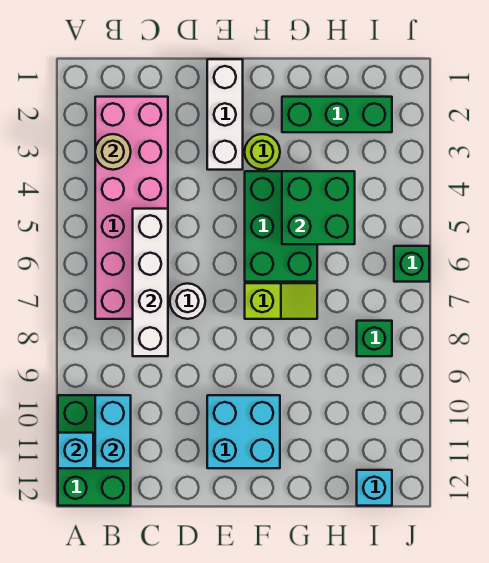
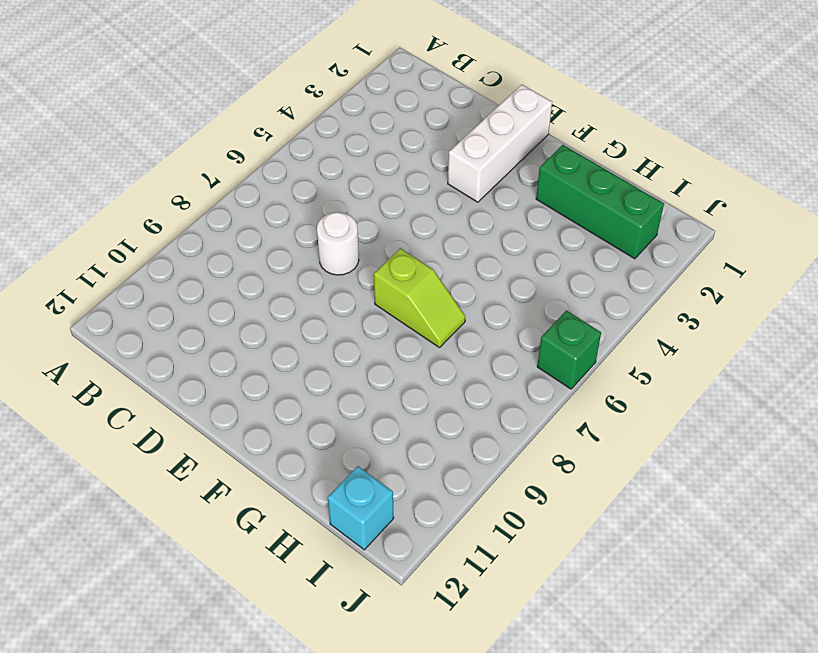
none -> green 2x3 brick [58,395,131,506]
none -> pink 2x6 brick [95,97,168,319]
none -> cyan 2x2 brick [207,395,280,468]

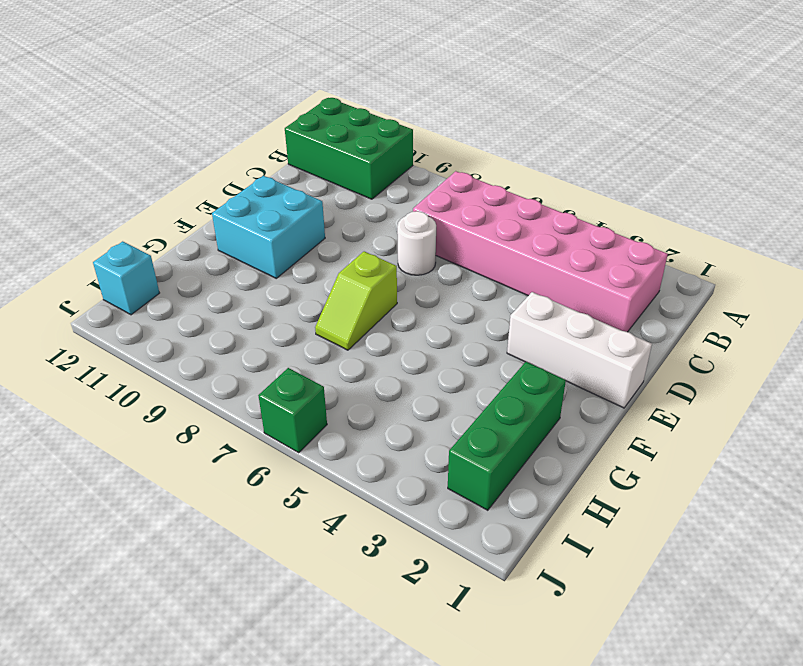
none -> lime 1x1 round brick [245,134,280,170]
none -> green 2x3 brick [245,171,317,282]
none -> green 1x1 brick [357,321,392,356]

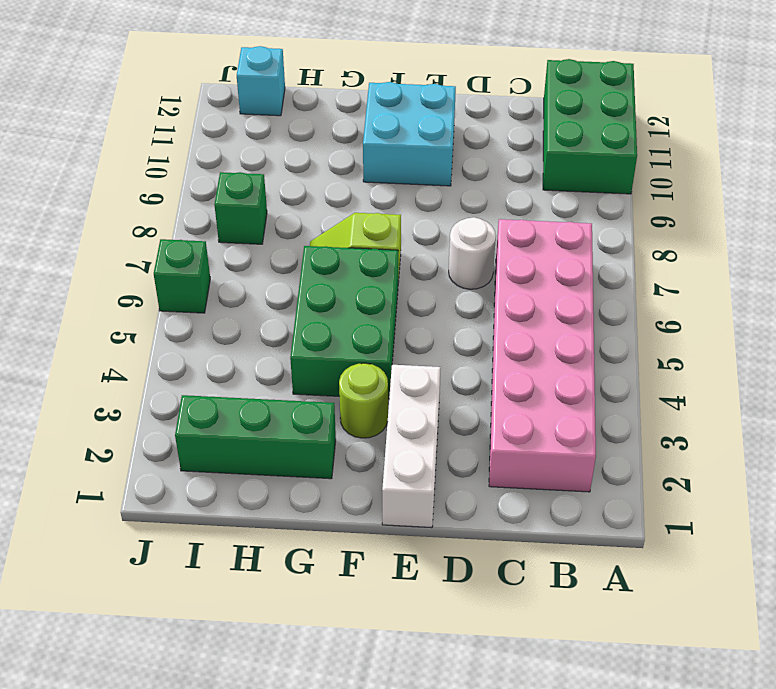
none -> cyan 1x1 brick [58,433,93,468]
none -> tan 1x1 round brick [95,134,131,170]
none -> cyan 1x2 brick [95,395,131,468]

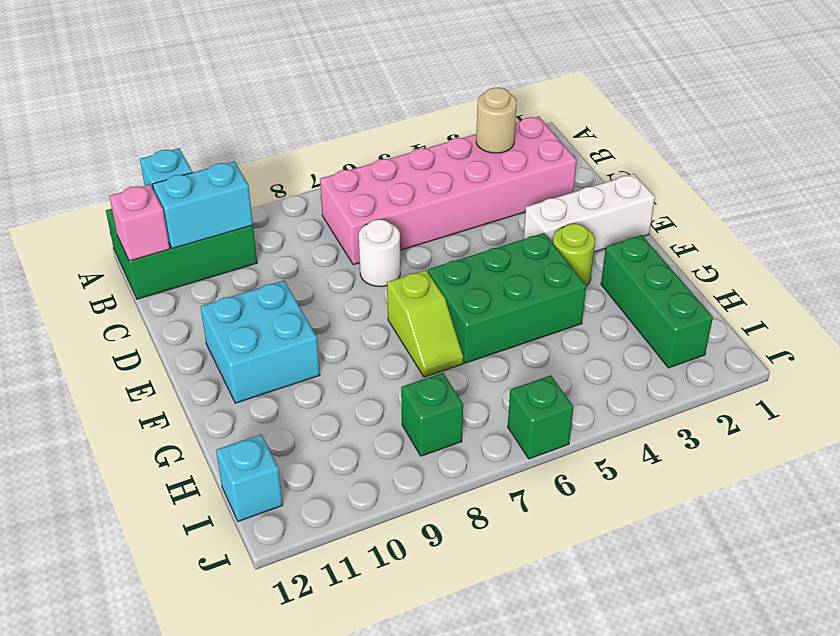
pink 1x1 brick [110,185,170,261] -> none
none -> white 1x4 brick [133,209,168,356]
none -> green 2x2 brick [282,171,355,244]

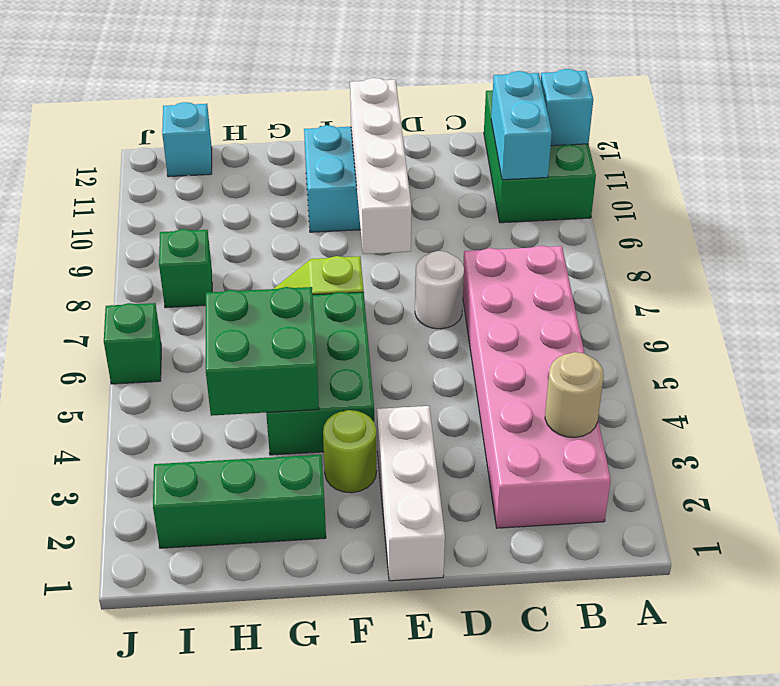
white 1x4 brick [350,78,411,254] -> white 1x4 brick moved to [133,209,168,356]

